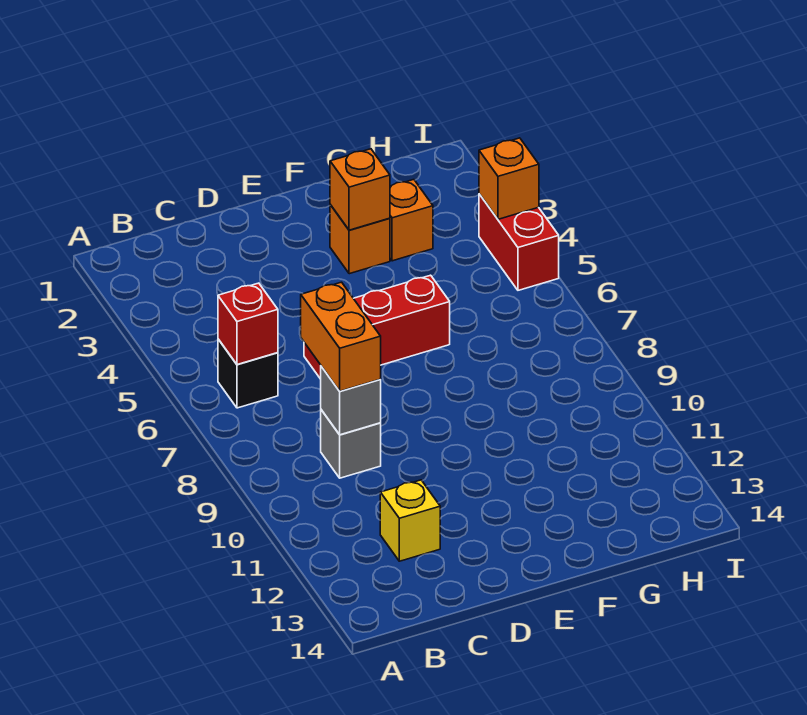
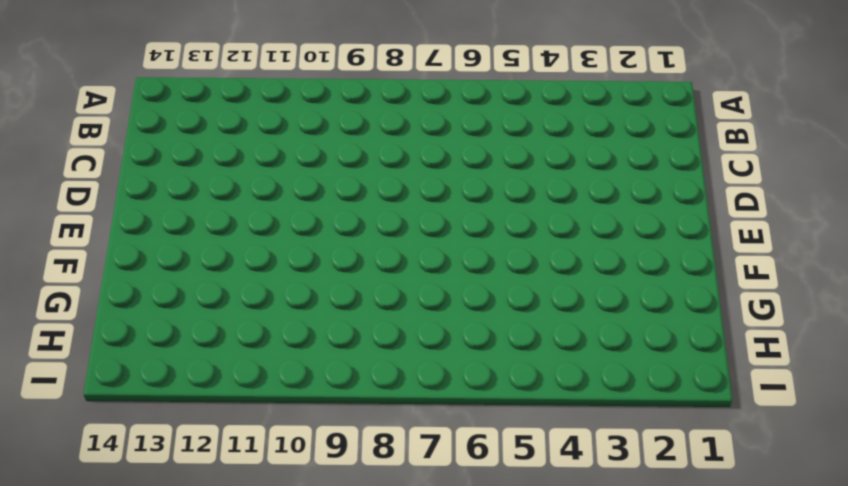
none -> black 1x1 brick [218,339,278,408]
none -> grey 1x1 brick [321,410,381,478]
none -> yellow 1x1 brick [380,480,440,561]

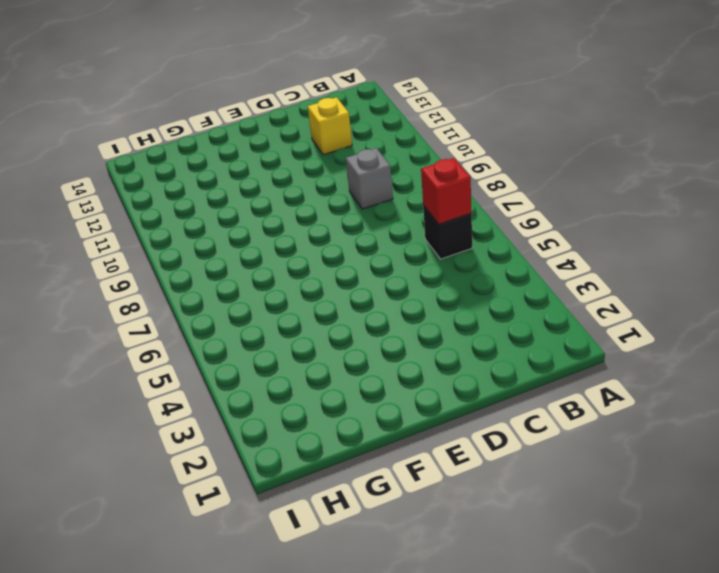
none -> red 1x3 brick [304,275,450,379]
none -> orange 1x1 brick [330,205,390,274]
none -> orange 1x1 brick [390,180,433,261]

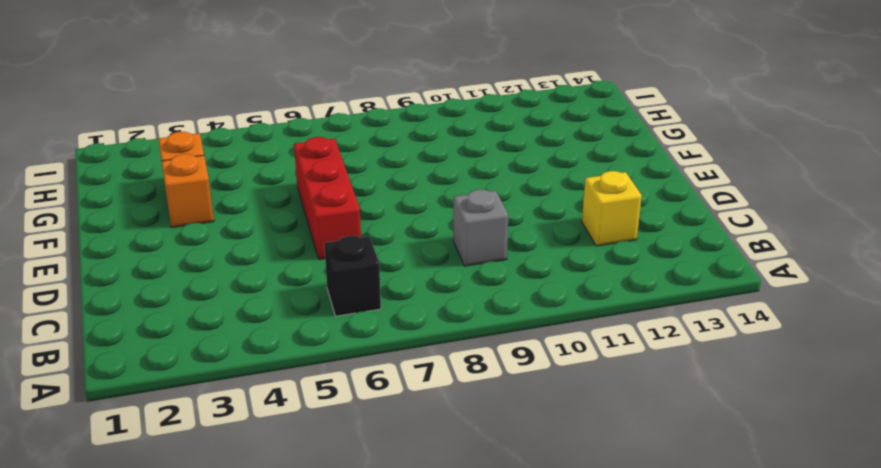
none -> red 1x2 brick [479,194,559,290]
none -> red 1x1 brick [218,283,278,365]
none -> grey 1x1 brick [321,366,381,435]

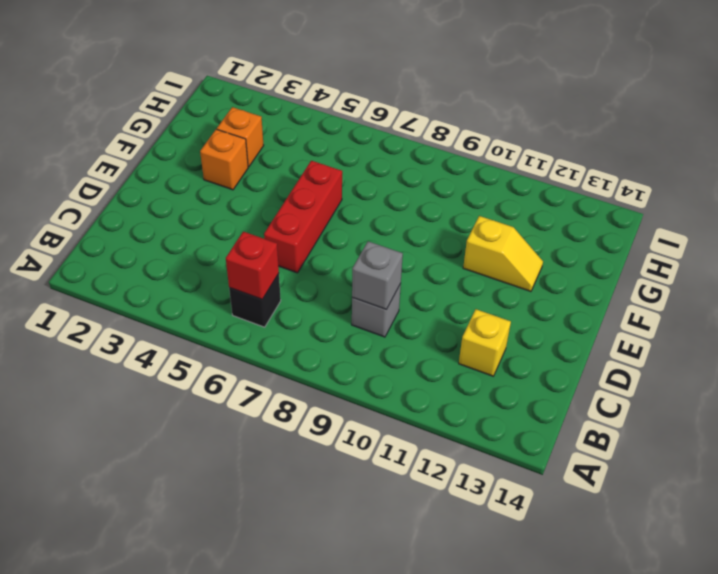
yellow 1x2 slope [463,216,543,292] -> none
none -> red 1x2 brick [479,194,559,290]
none -> orange 1x1 brick [330,149,390,230]
none -> orange 1x1 brick [479,138,539,219]

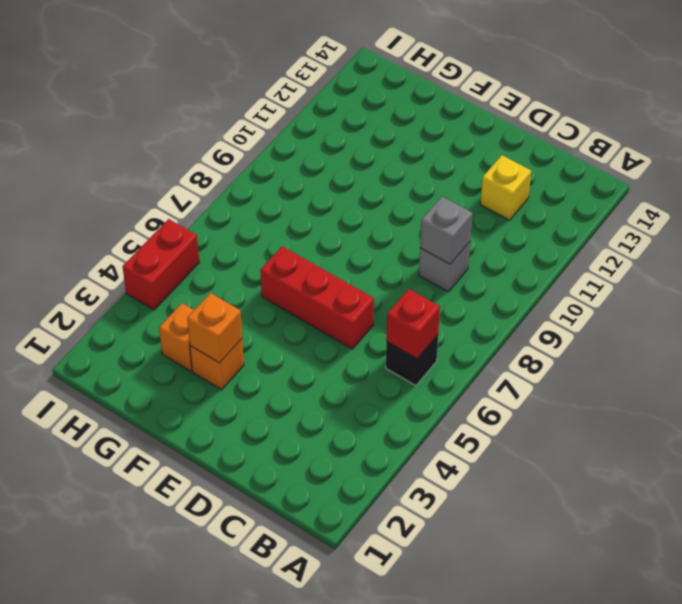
none -> orange 1x1 brick [479,138,539,219]
none -> orange 1x2 brick [301,282,381,391]

